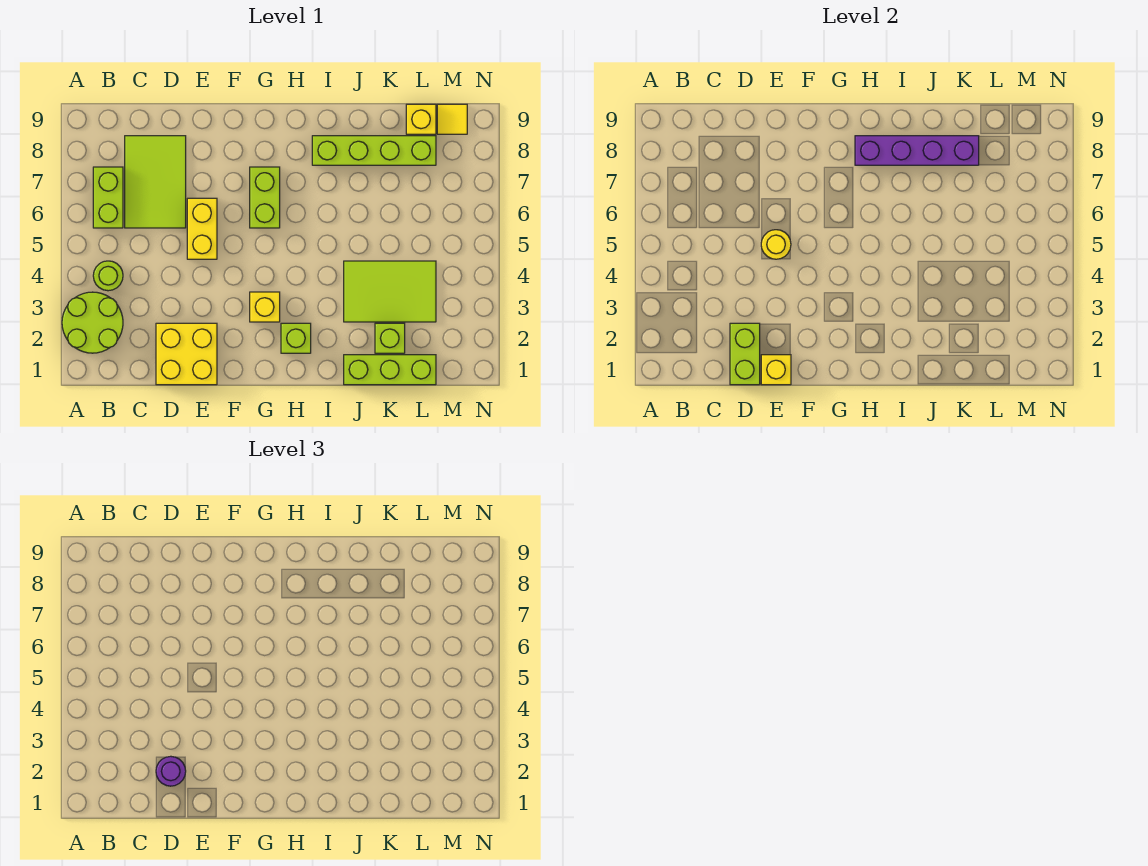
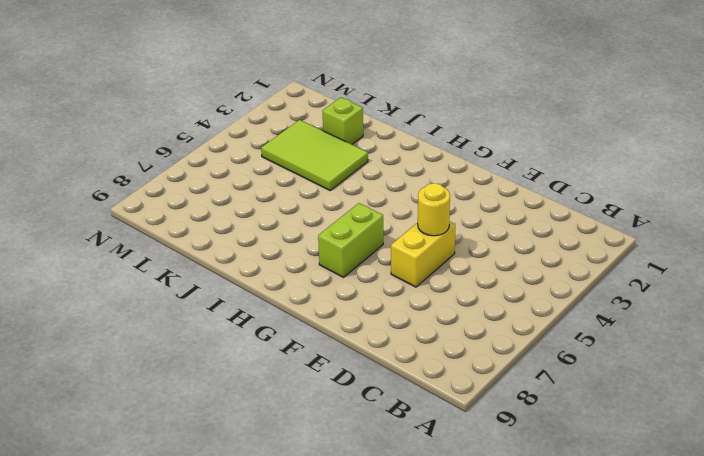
none -> lime 2x2 round brick [62,292,123,353]
none -> lime 1x1 round brick [93,261,123,291]
none -> lime 1x2 brick [93,167,123,228]

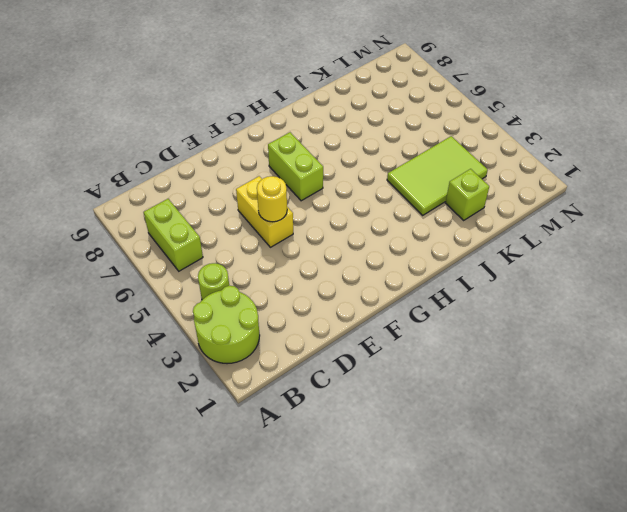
none -> lime 2x3 tile [125,136,186,228]
none -> yellow 2x2 brick [156,323,217,385]
none -> yellow 1x1 brick [250,292,280,322]

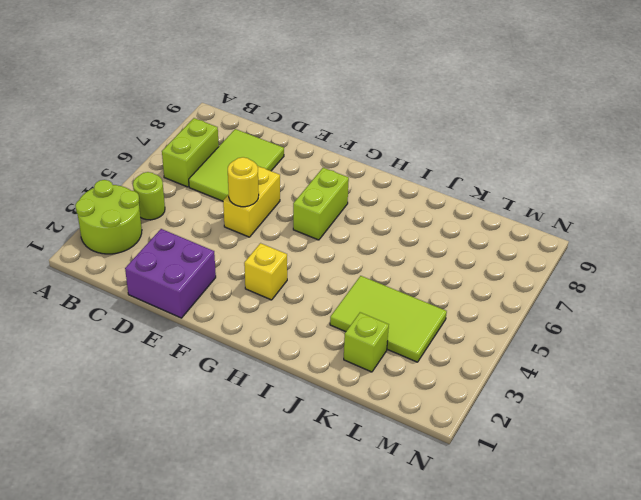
purple 2x2 brick [125,229,216,318] -> yellow 2x2 brick [156,323,217,385]
none -> lime 1x1 brick [281,323,311,353]
none -> lime 1x4 brick [312,136,436,165]
none -> lime 1x3 brick [344,355,436,385]

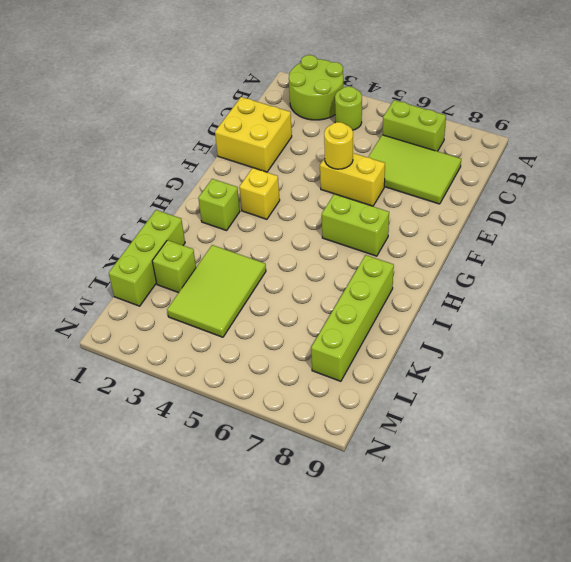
none -> yellow 1x1 brick [406,104,436,134]
none -> yellow 1x1 tile [437,104,467,134]
none -> lime 1x2 brick [730,323,760,385]

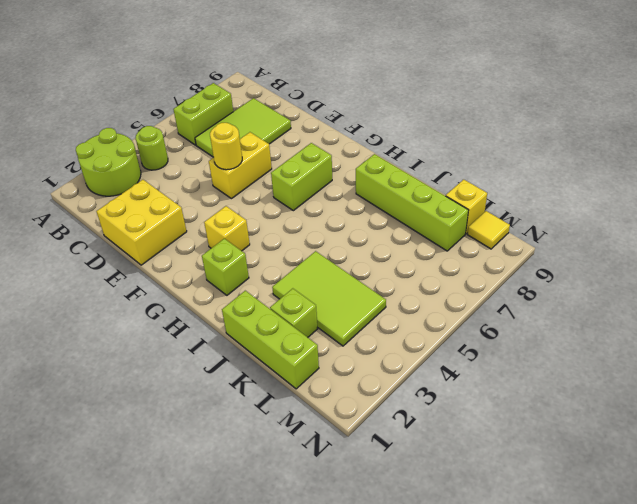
none -> lime 1x2 brick [730,323,760,385]
none -> yellow 1x1 brick [761,355,791,385]
none -> purple 1x4 brick [855,136,979,165]

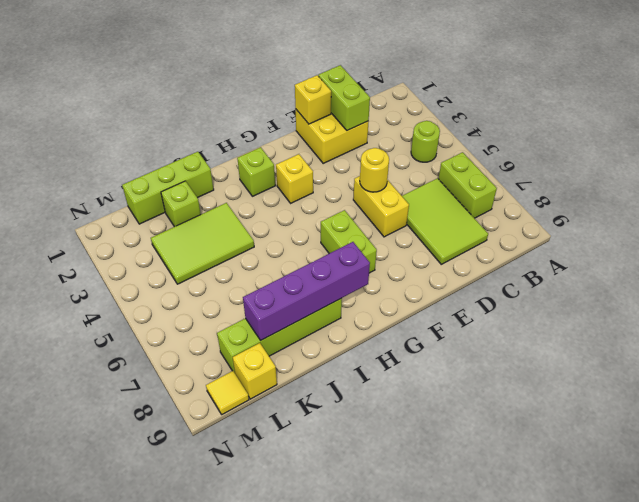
none -> lime 2x2 round brick [62,292,123,353]
none -> purple 1x1 round brick [156,756,186,786]

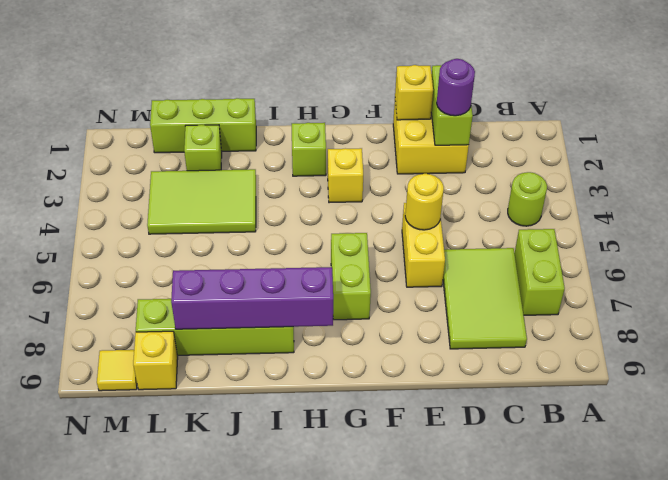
none -> lime 2x2 round brick [62,292,123,353]

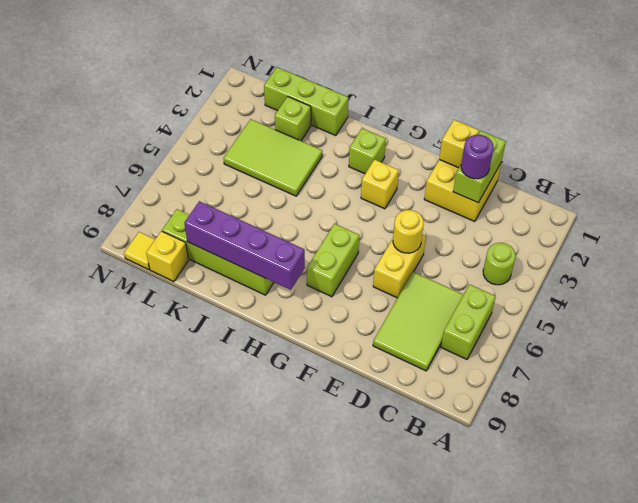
none -> lime 2x2 round brick [62,292,123,353]

